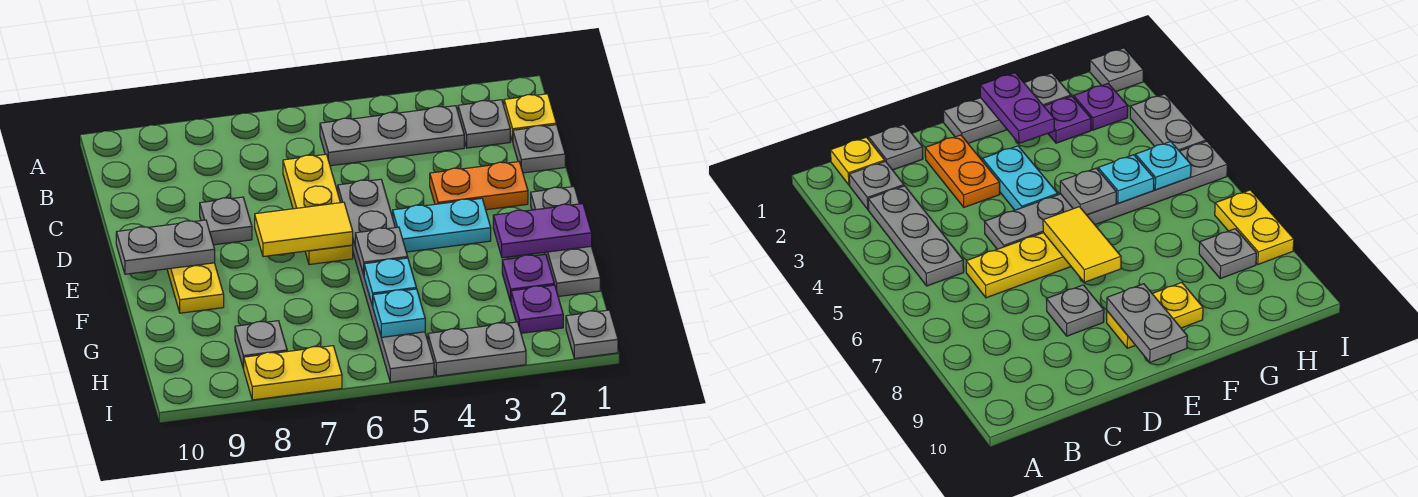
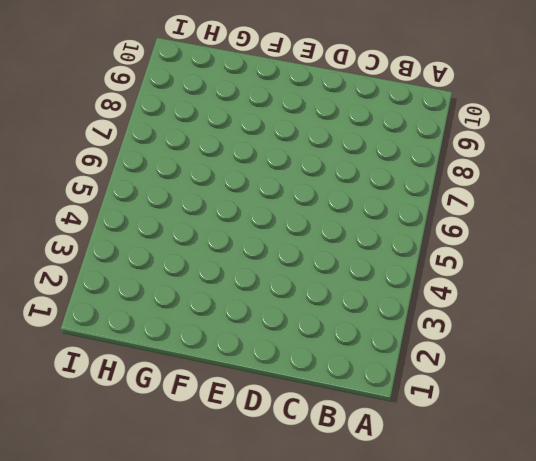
none -> yellow 1x1 plate [504,94,556,142]
none -> grey 1x1 plate [458,100,510,148]
none -> grey 1x3 plate [320,106,464,166]

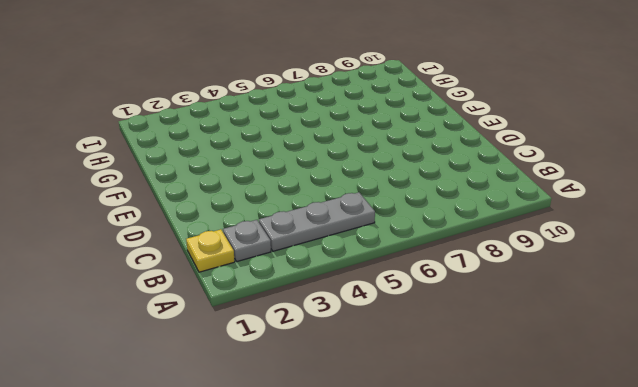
none -> grey 1x1 plate [513,125,565,173]
none -> yellow 1x3 plate [283,154,353,265]
none -> orange 1x2 plate [430,162,528,210]

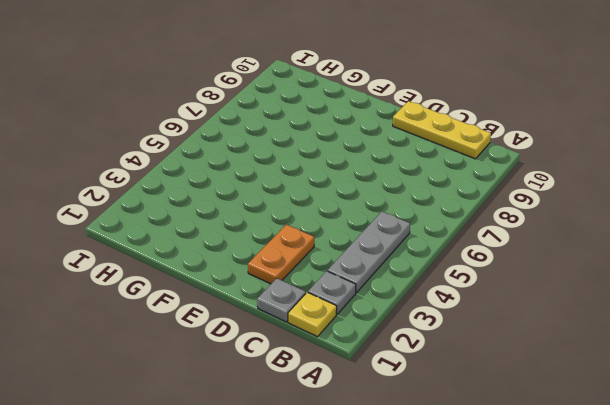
yellow 1x3 plate [393,101,491,159] -> yellow 1x3 plate moved to [283,154,353,265]
none -> grey 1x6 plate [338,179,434,382]
none -> grey 1x1 plate [200,197,252,245]
none -> grey 1x3 plate [531,187,600,297]

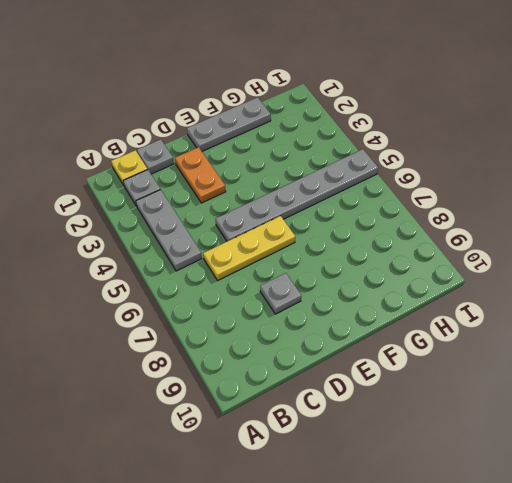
none -> cyan 1x2 plate [393,198,491,252]
none -> yellow 1x2 plate [167,263,224,313]
none -> purple 1x1 plate [502,254,554,302]

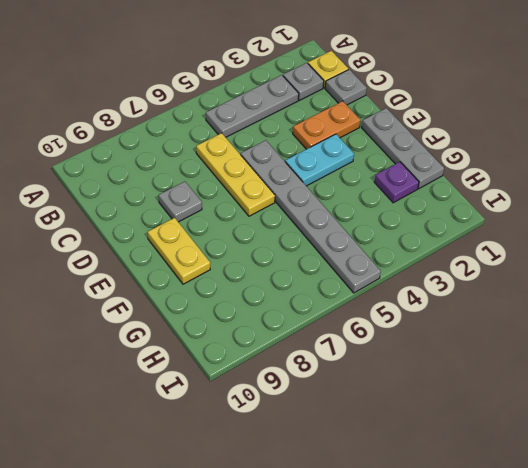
none -> purple 1x1 plate [511,285,563,333]
none -> grey 1x1 plate [235,321,287,369]
none -> grey 1x1 plate [566,310,618,358]

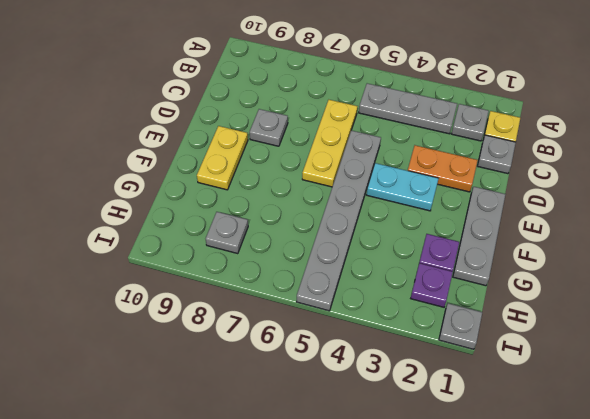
none -> grey 1x2 plate [428,322,526,376]
none -> yellow 1x2 plate [244,346,342,400]
none -> yellow 1x2 tile [255,202,353,257]

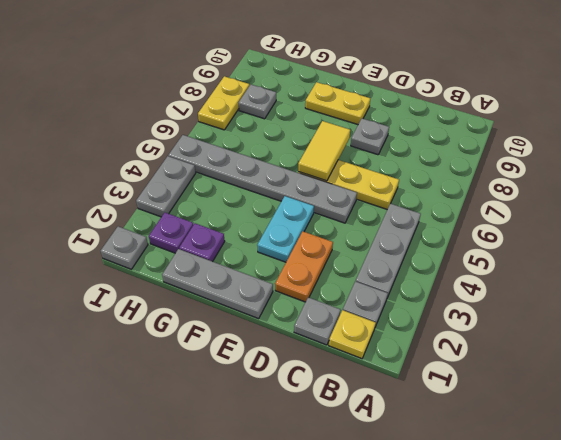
none -> grey 1x2 plate [116,220,215,274]
none -> purple 1x2 plate [493,204,592,258]
none -> grey 1x1 plate [355,227,408,275]

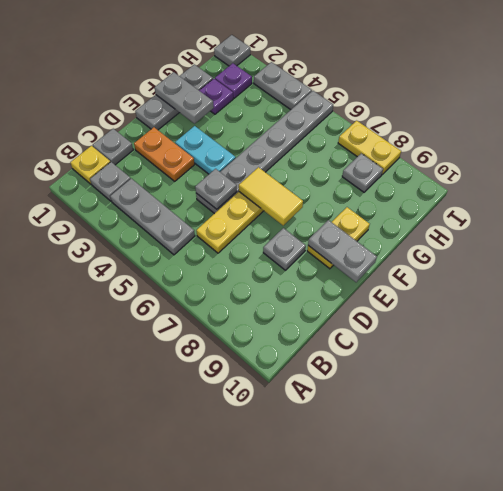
grey 1x1 plate [195,169,237,209] -> grey 1x1 plate moved to [355,227,408,275]
grey 1x2 plate [155,72,214,124] -> purple 1x2 plate [493,204,592,258]
none -> cyan 1x1 plate [364,258,416,306]
none -> cyan 1x1 plate [373,289,425,337]

